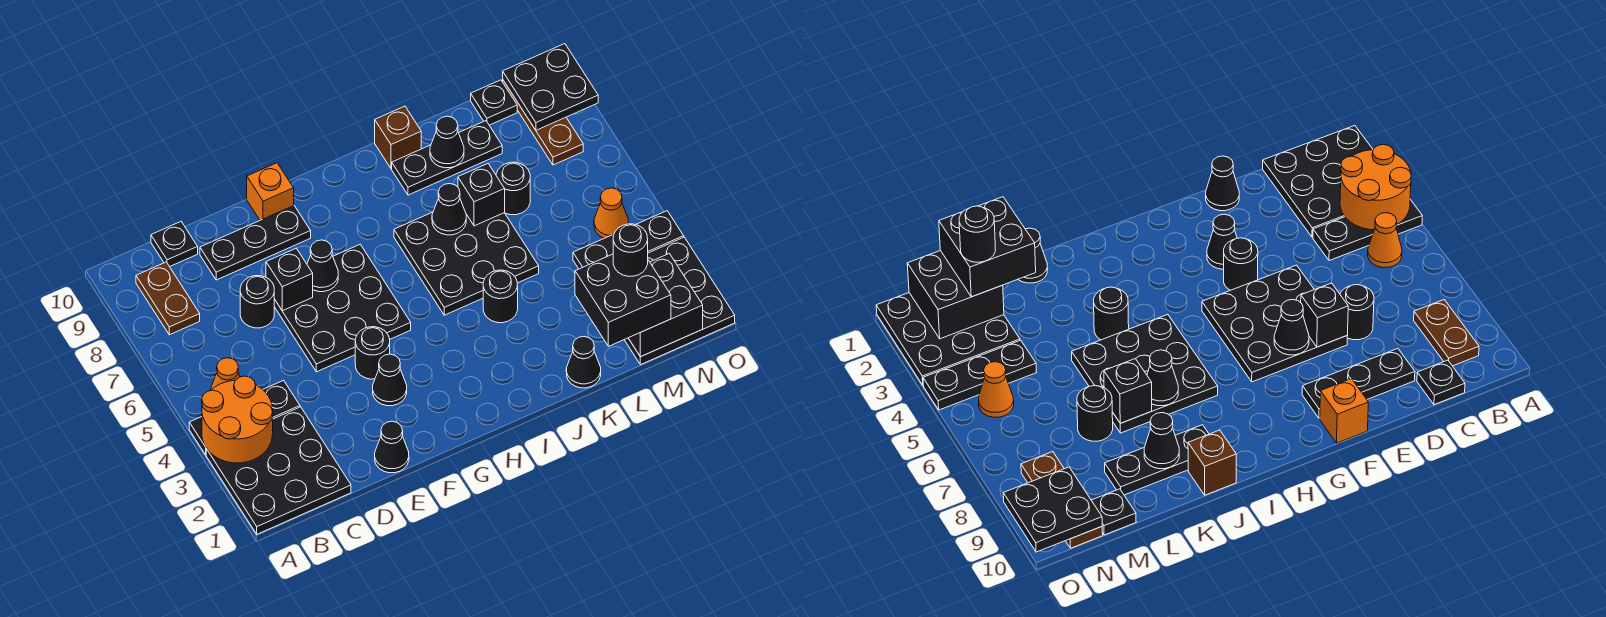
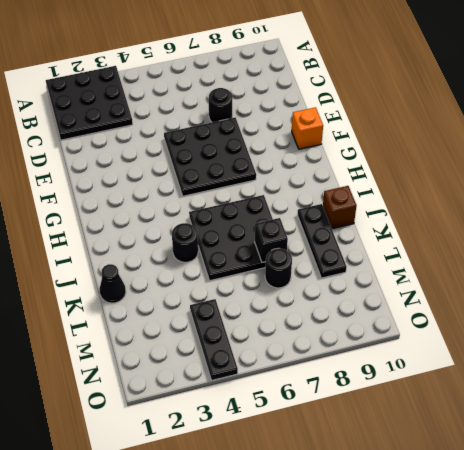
none -> black 1x3 plate [189,380,300,455]
none -> orange 1x1 cone [211,358,240,390]
none -> brown 1x2 plate [136,262,200,335]
none -> black 1x1 plate [151,222,198,267]

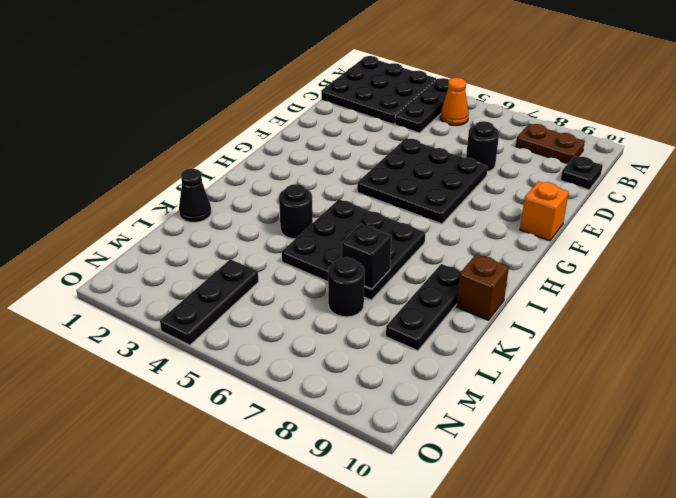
none -> black 1x3 plate [200,206,311,280]
none -> black 1x1 cone [375,421,409,473]
none -> black 1x1 cone [373,354,407,406]
none -> black 1x1 round brick [355,327,390,379]

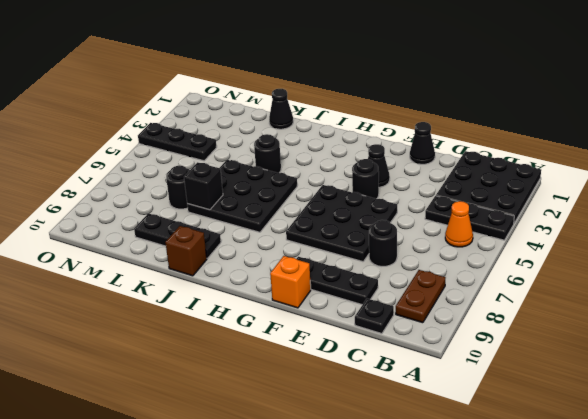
none -> black 3x3 plate [624,237,735,365]
none -> black 1x1 plate [471,80,517,125]
none -> orange 1x1 cone [594,188,628,238]
none -> brown 1x3 plate [503,80,583,165]

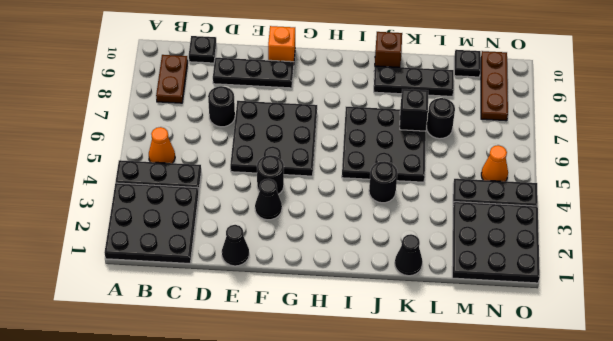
none -> orange 2x2 round brick [202,376,273,463]
none -> black 1x1 brick [266,248,313,311]
none -> black 1x1 cone [307,240,338,292]
none -> black 1x1 cone [432,184,466,235]

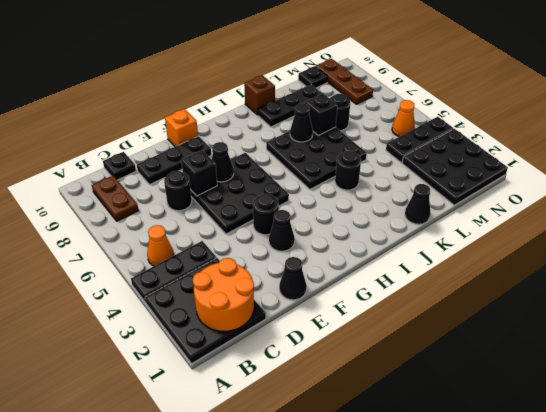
orange 2x2 round brick [193,258,254,331] -> orange 2x2 round brick moved to [202,376,273,463]
none -> black 1x1 cone [430,116,464,168]
none -> black 2x2 brick [629,253,703,357]
none -> black 2x2 plate [503,44,598,130]
none -> black 2x2 brick [575,254,671,346]

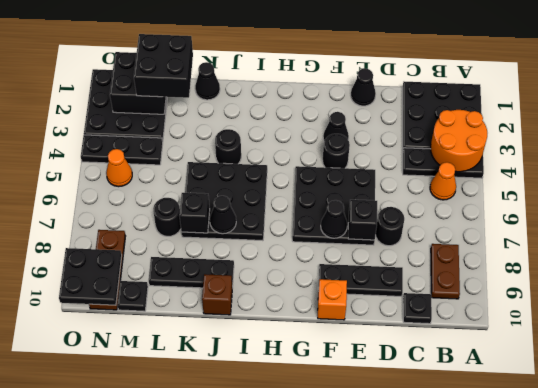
none -> black 1x1 cone [430,116,464,168]
none -> black 1x1 round brick [613,224,648,276]

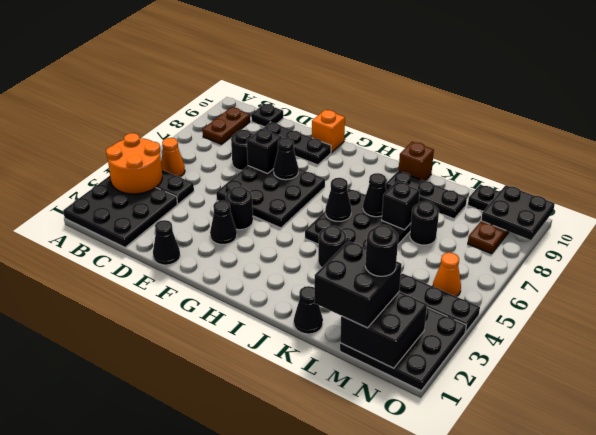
black 1x1 cone [325,178,351,221] -> black 1x1 cone moved to [430,116,464,168]

